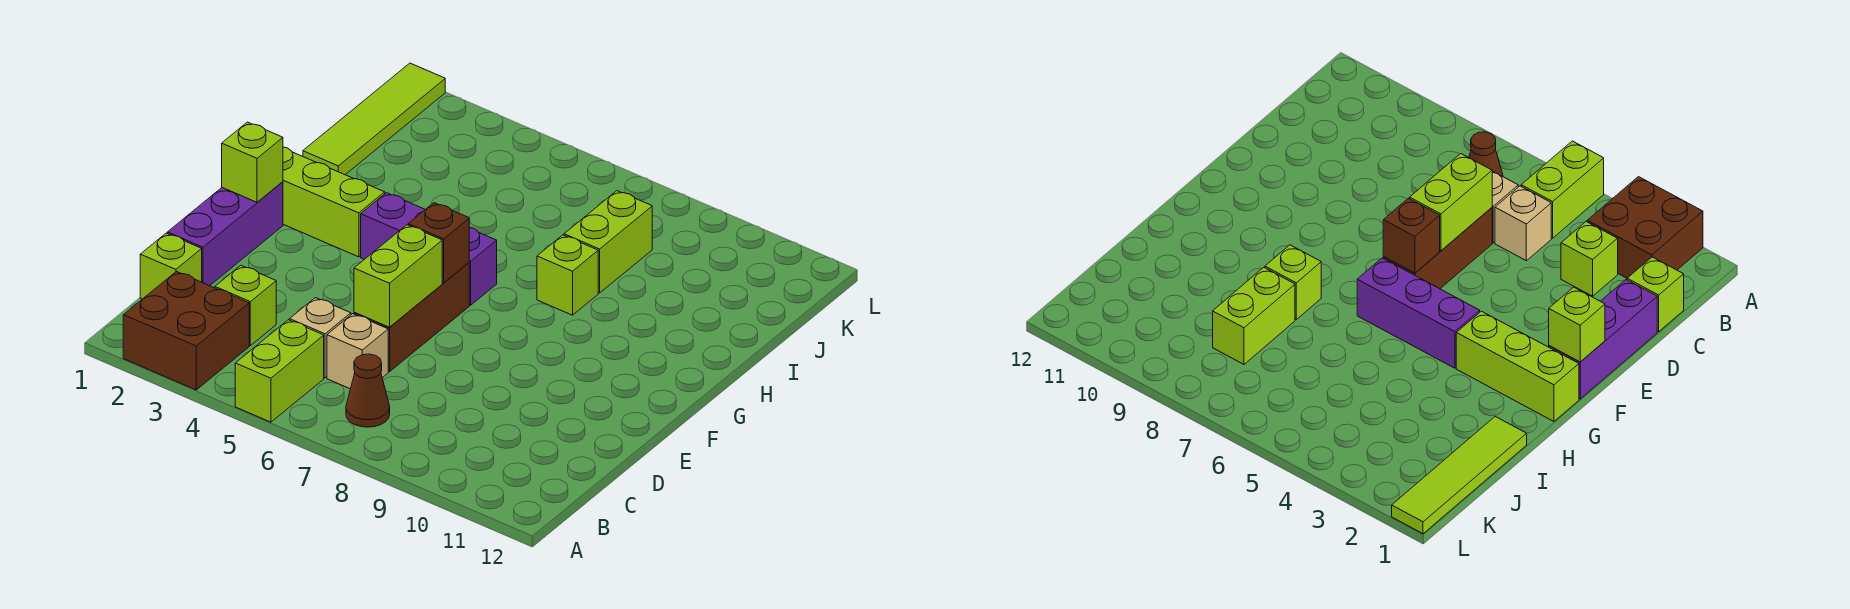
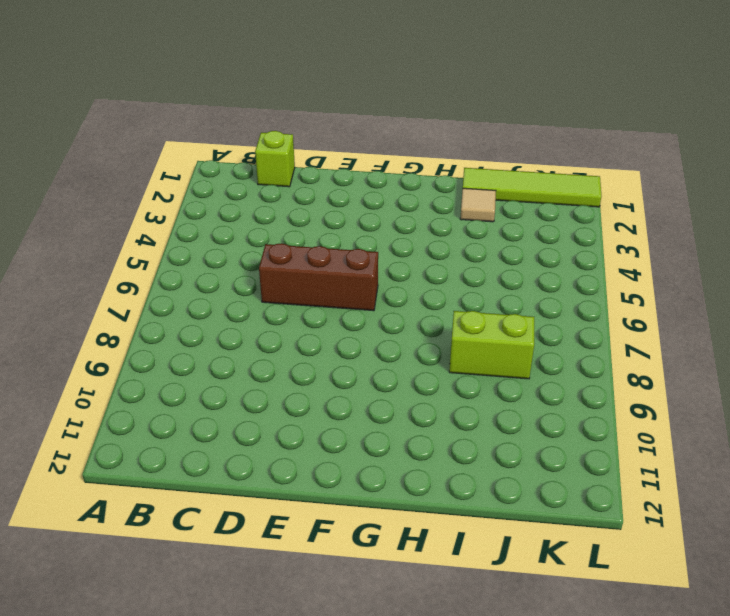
tan 1x1 tile [460,188,496,222] -> none
none -> brown 2x2 brick [123,272,249,390]
none -> lime 1x2 brick [235,320,324,422]
none -> brown 1x1 cone [346,354,390,427]

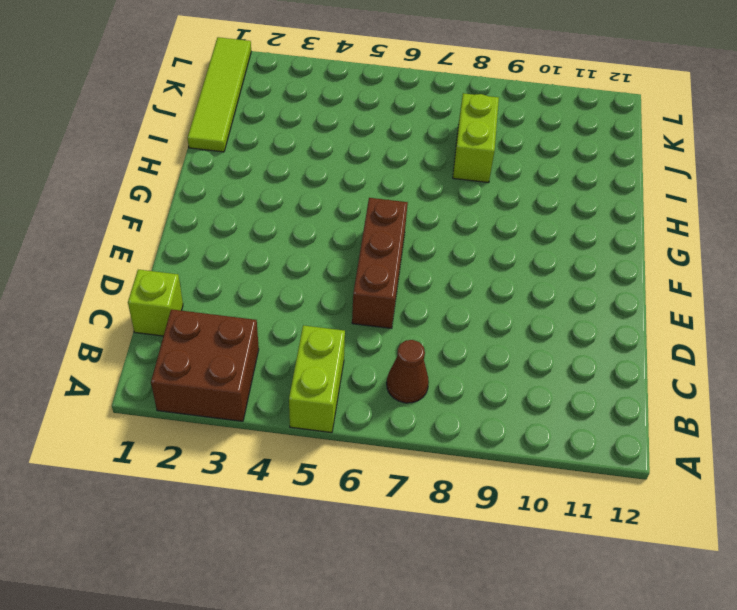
none -> lime 1x1 brick [215,266,276,346]
none -> tan 1x1 brick [290,298,351,378]
none -> tan 1x1 brick [327,314,388,389]

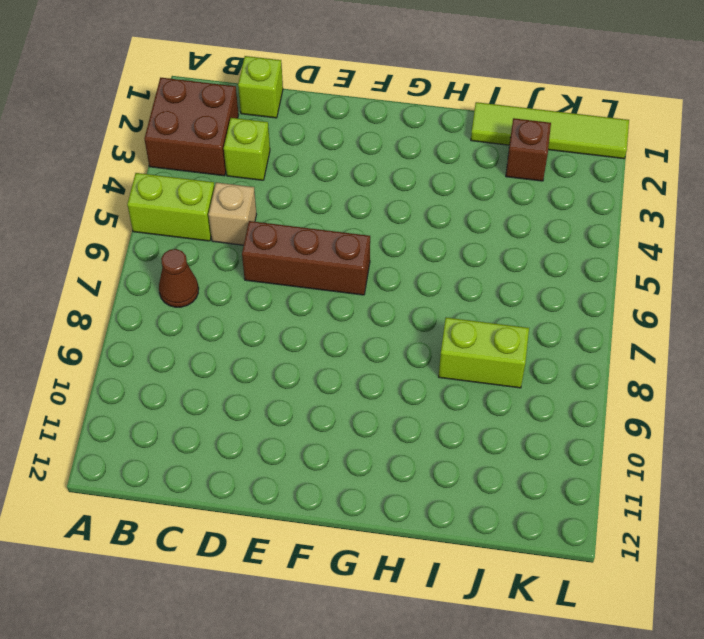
brown 1x1 brick [506,118,551,181] -> brown 1x1 brick moved to [408,203,469,283]
none -> tan 1x1 brick [327,314,388,389]
none -> purple 1x3 brick [167,182,283,286]
none -> lime 1x3 brick [283,147,385,257]

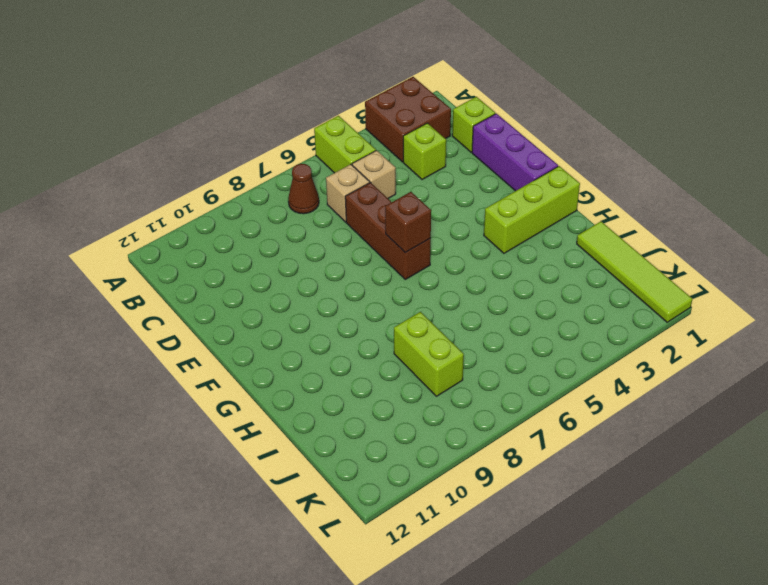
none -> purple 1x3 brick [361,193,497,305]
none -> lime 1x1 brick [537,235,598,315]
none -> lime 1x2 brick [354,225,442,327]

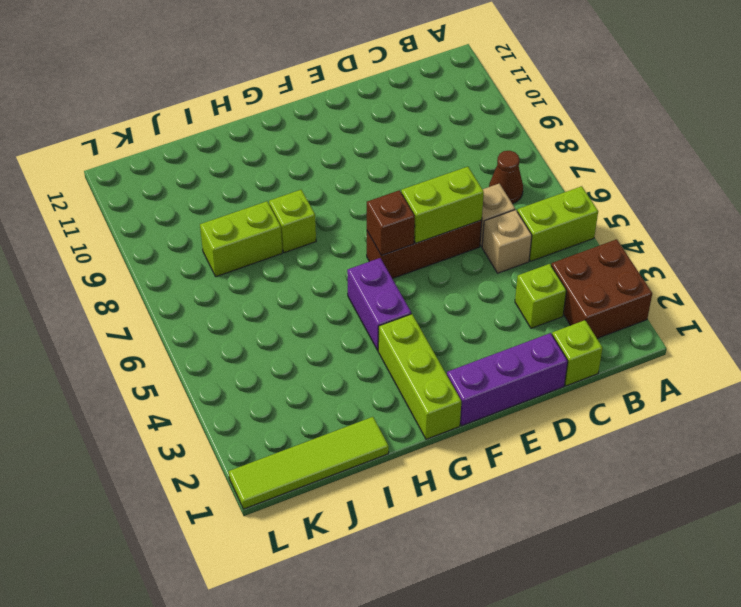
purple 1x2 brick [347,258,411,350] -> purple 1x3 brick [361,193,497,305]
none -> lime 1x1 brick [222,122,283,202]

